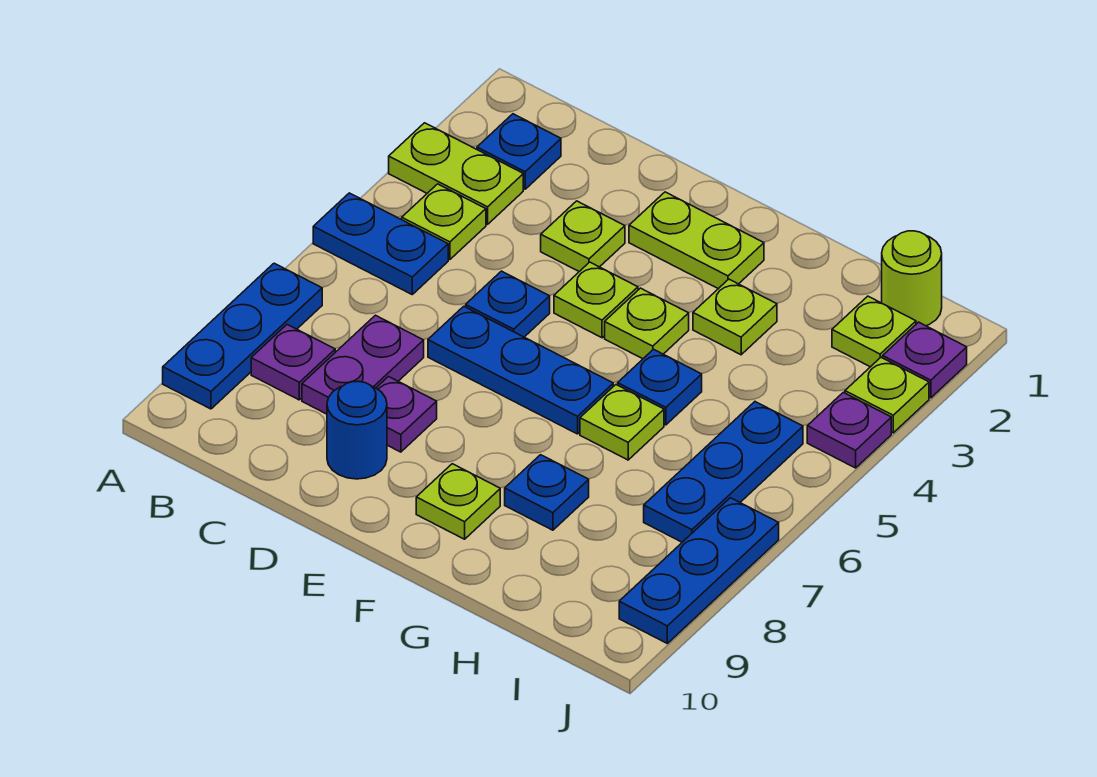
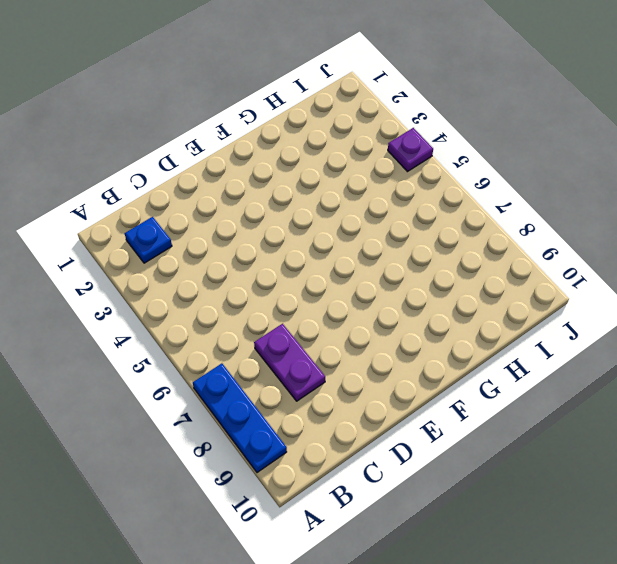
none -> lime 1x2 plate [389,123,523,224]
none -> blue 1x2 plate [313,193,448,294]
none -> lime 1x1 plate [402,184,486,259]

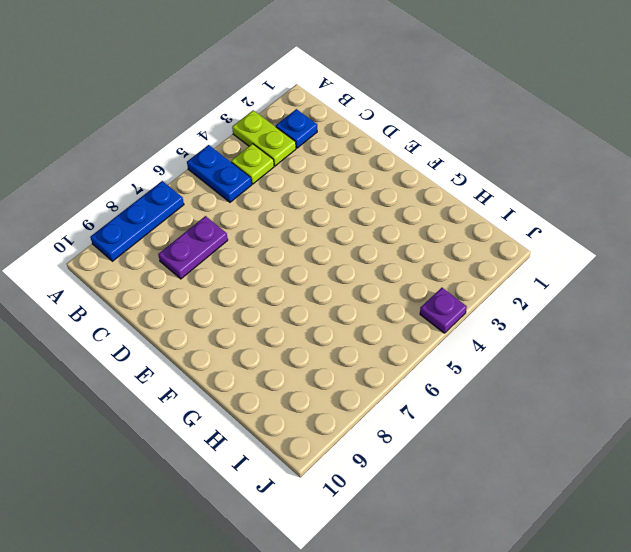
none -> purple 1x1 plate [251,325,335,400]
none -> lime 1x1 plate [541,201,625,272]
none -> blue 1x1 plate [466,271,550,337]

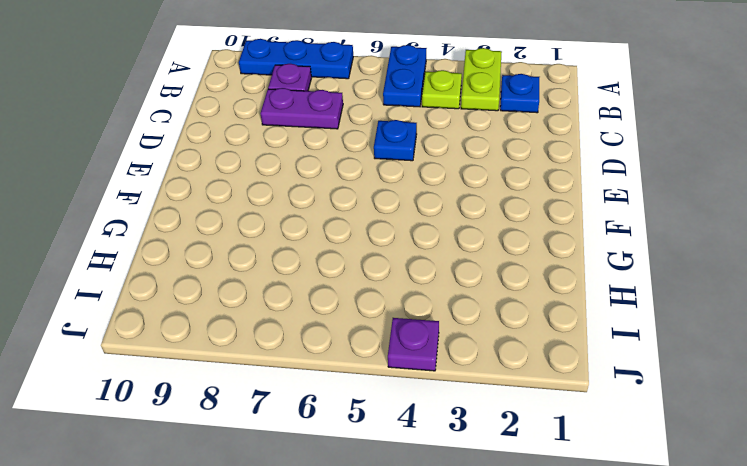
none -> lime 1x1 plate [541,201,625,272]
none -> blue 1x3 plate [428,306,613,434]
none -> purple 1x1 plate [376,377,437,452]

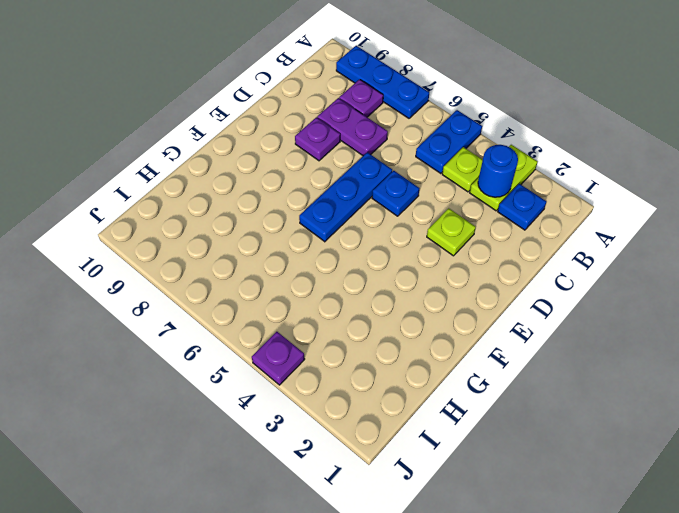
blue 1x1 round brick [478,145,518,197] -> blue 1x1 round brick moved to [327,381,387,479]
none -> lime 1x2 plate [629,192,764,289]
none -> lime 1x1 plate [554,262,638,338]
none -> lime 1x1 plate [605,288,689,359]

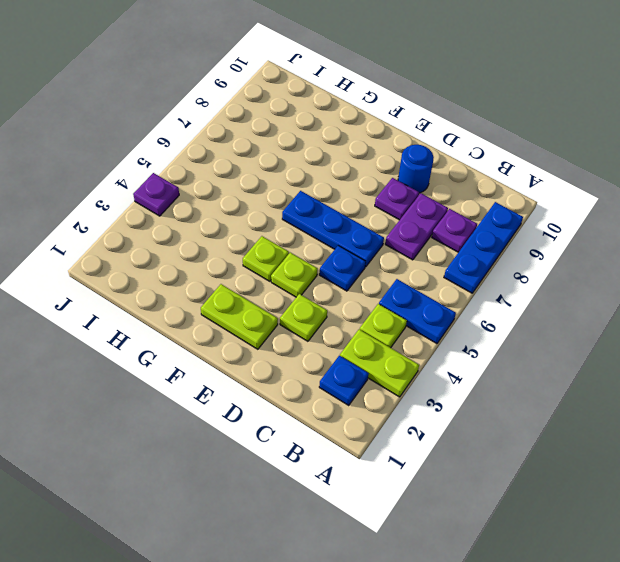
none -> lime 1x1 plate [416,464,500,539]
none -> lime 1x1 plate [693,279,777,355]
none -> blue 1x1 plate [618,349,702,425]

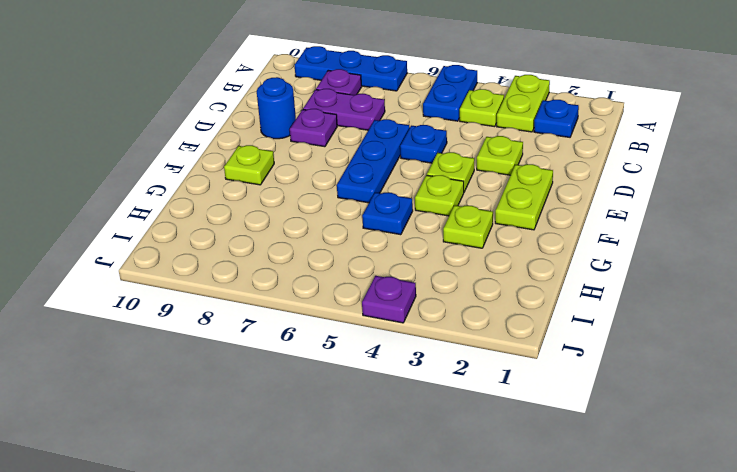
none -> lime 1x1 plate [580,385,664,460]
none -> blue 1x1 plate [505,455,589,530]
none -> lime 1x1 round brick [882,231,942,326]

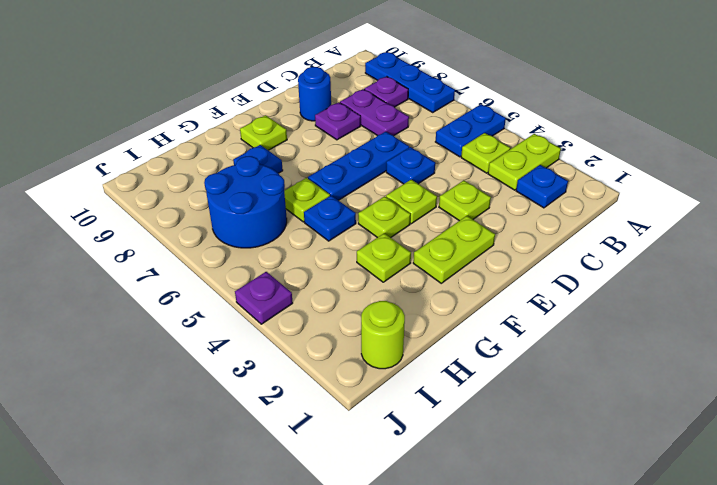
blue 2x2 round brick [204,156,287,248] -> blue 1x3 plate [644,402,803,542]
none -> lime 1x1 plate [832,296,916,367]
none -> purple 1x1 plate [883,322,967,398]
none -> lime 1x1 plate [845,358,929,433]

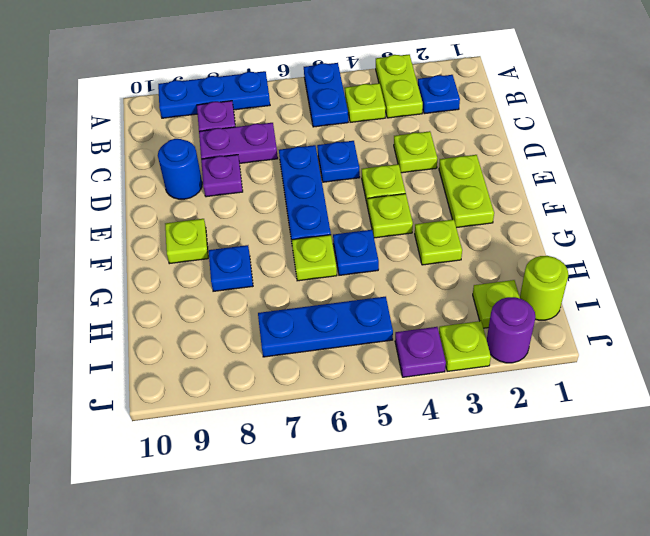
purple 1x1 round brick [487,297,535,363] -> purple 1x1 plate [883,322,967,398]
none -> blue 1x3 plate [619,498,779,643]

